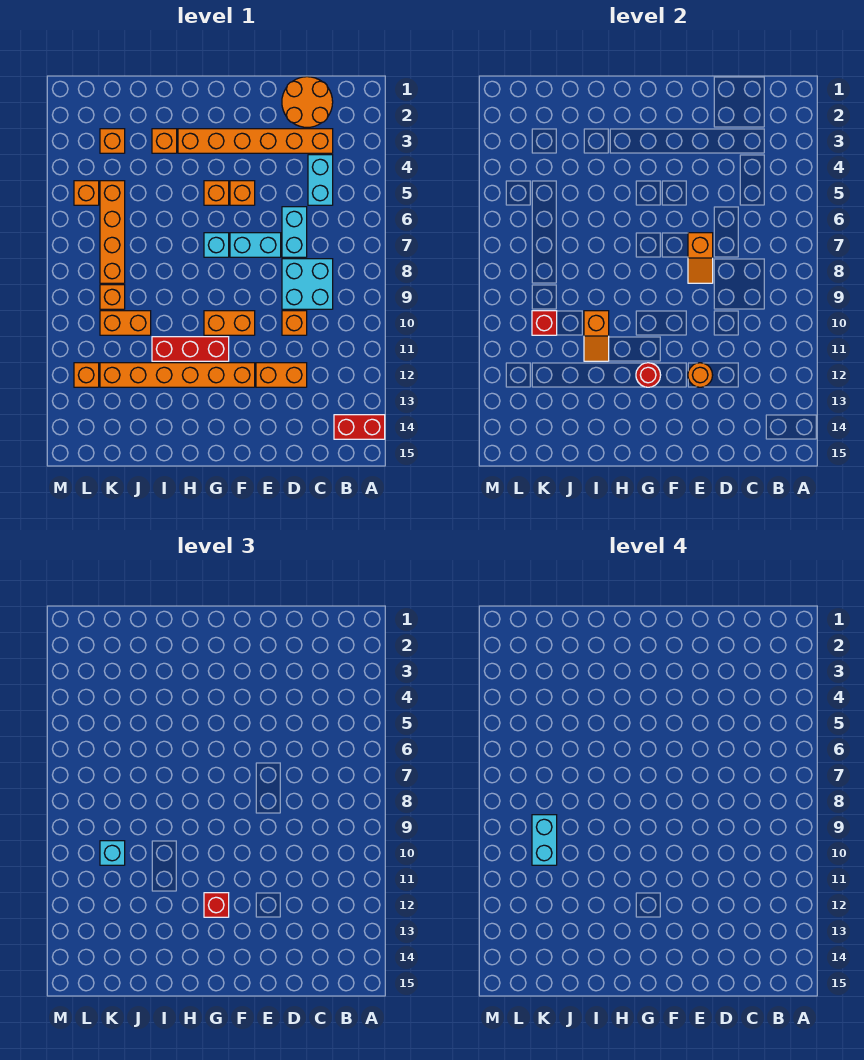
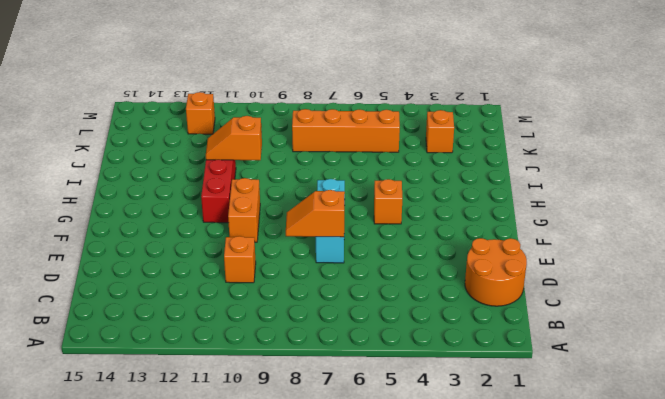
none -> red 1x2 brick [334,415,385,439]
none -> orange 1x6 brick [178,129,333,153]
none -> cyan 1x2 brick [308,155,333,205]
none -> cyan 2x2 brick [282,259,333,309]

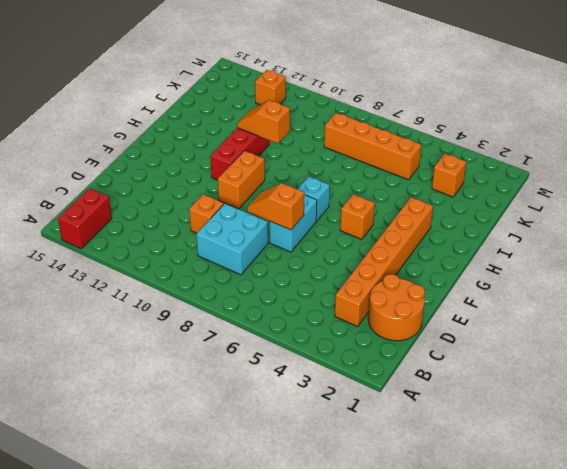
none -> cyan 1x2 brick [308,155,333,205]
none -> cyan 1x2 brick [282,207,307,257]
none -> orange 1x2 brick [256,363,307,387]
none -> orange 1x1 brick [230,181,255,205]

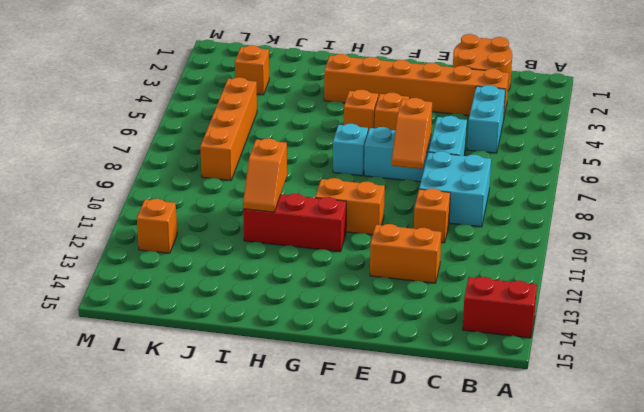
none -> orange 1x6 brick [100,363,255,387]
none -> orange 1x1 brick [152,129,177,153]
none -> orange 1x2 brick [100,311,151,335]
none -> orange 1x1 brick [100,285,125,309]

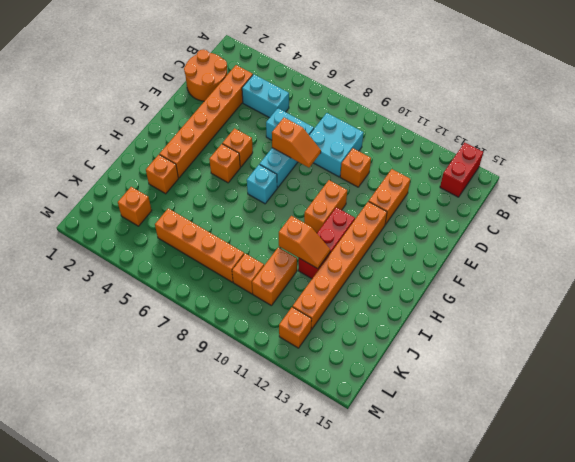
none -> orange 1x1 brick [74,181,99,205]
none -> orange 1x1 round brick [688,363,713,387]
none -> red 1x1 round brick [636,363,661,387]
none -> red 1x1 brick [532,311,557,335]

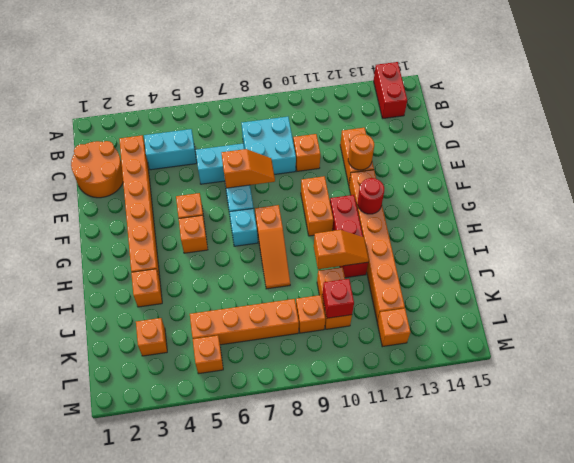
orange 1x3 slope [255,205,290,289] -> none
none -> red 1x1 brick [204,893,229,917]
none -> cyan 1x1 brick [100,841,125,865]
none -> cyan 1x2 brick [532,815,557,865]

